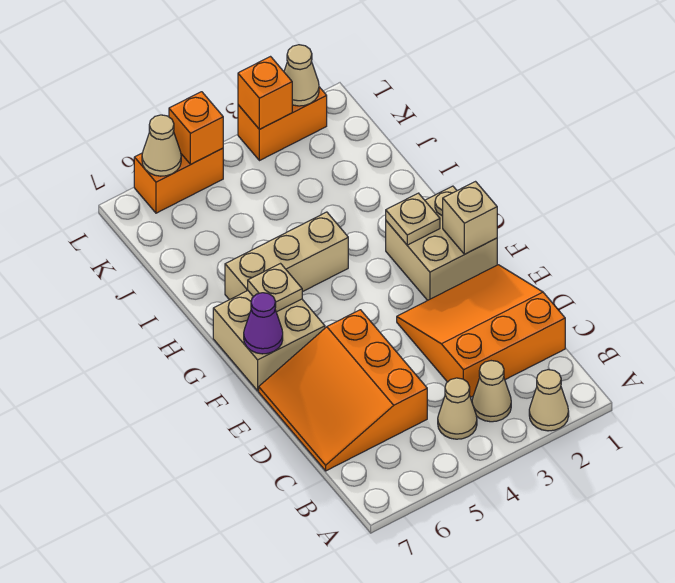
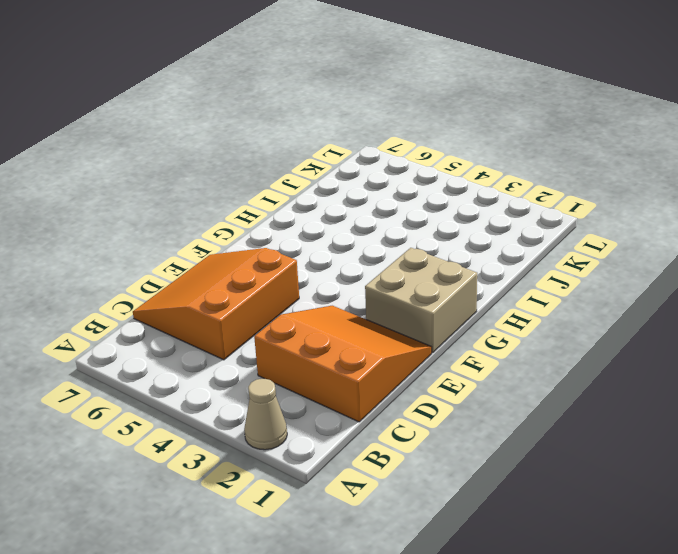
none -> tan 1x1 cone [472,361,511,422]
none -> tan 1x1 cone [438,378,477,439]
none -> tan 2x2 brick [213,291,325,391]

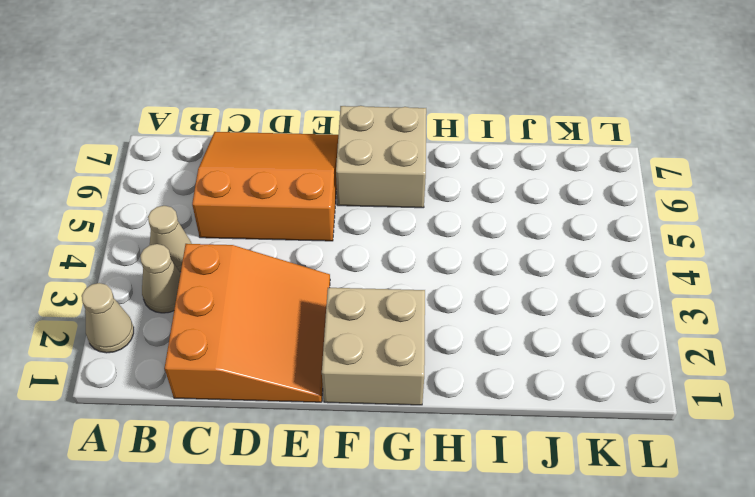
none -> tan 1x3 brick [225,212,348,300]
none -> orange 1x2 brick [238,87,327,161]
none -> orange 1x2 brick [134,148,223,213]

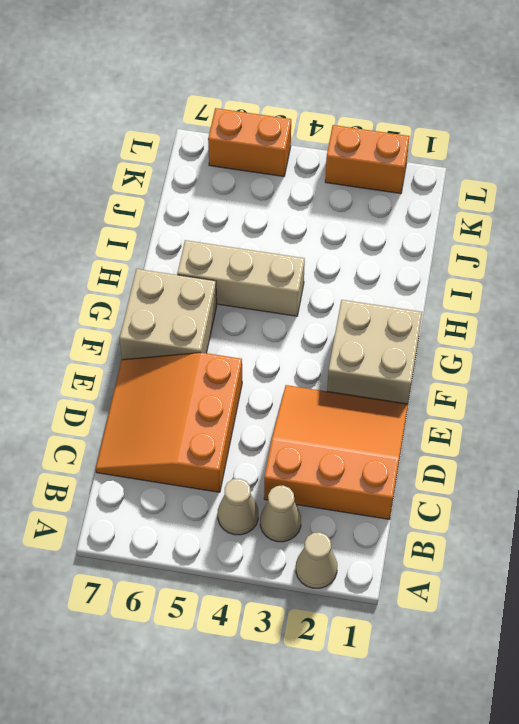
none -> tan 1x1 brick [443,182,497,254]
none -> purple 1x1 cone [244,293,283,354]
none -> tan 1x1 plate [386,193,440,245]

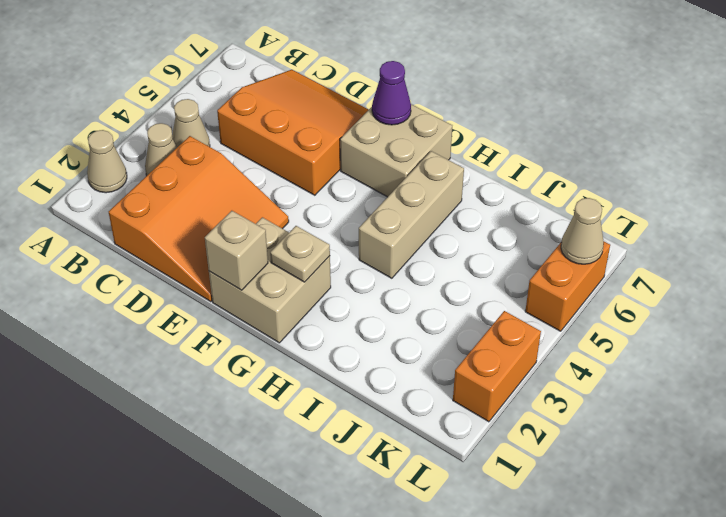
none -> tan 1x1 plate [248,264,302,312]
none -> tan 1x1 cone [284,45,319,106]
none -> orange 1x1 brick [238,57,292,129]

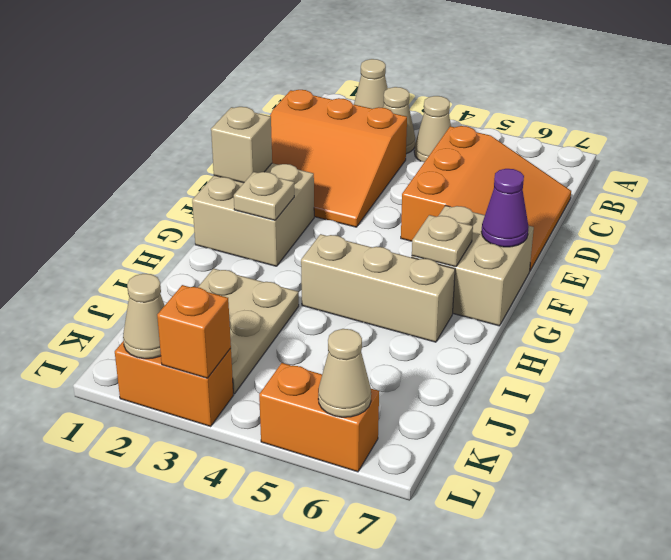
tan 2x3 plate [198,268,299,394] -> none
none -> orange 1x1 brick [169,92,223,164]

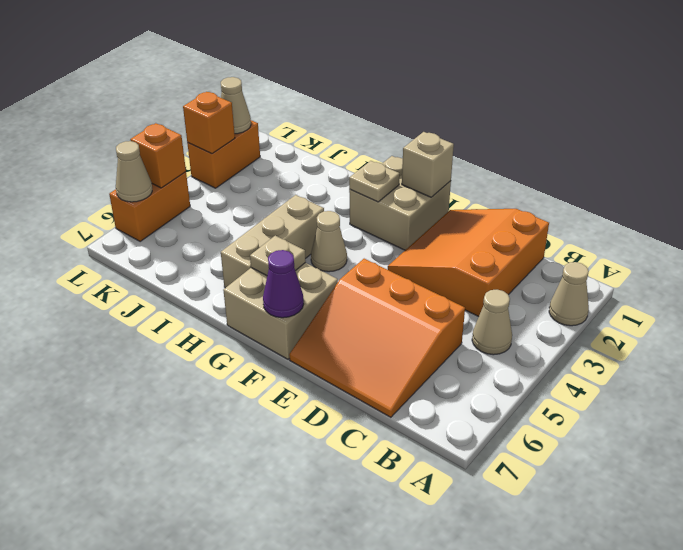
tan 1x1 cone [311,211,347,272] -> tan 1x1 cone moved to [472,361,511,422]

